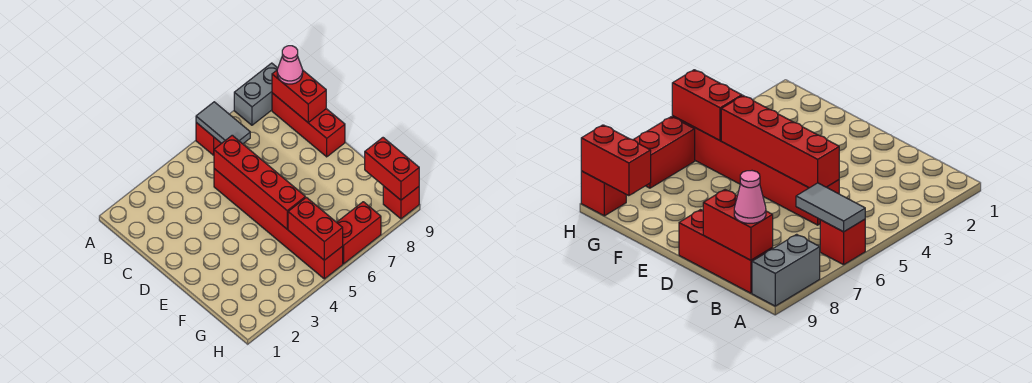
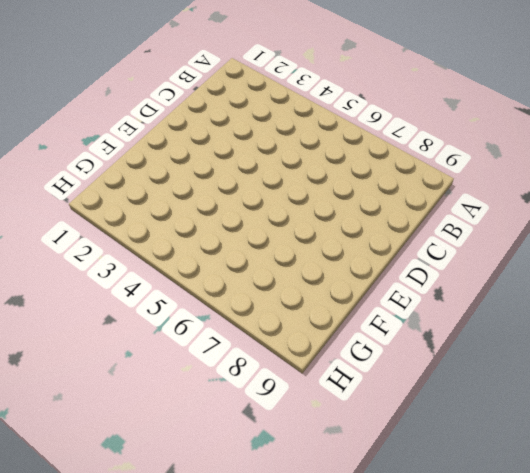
none -> red 1x1 brick [196,123,221,155]
none -> grey 1x2 brick [234,63,278,125]
none -> red 1x3 brick [272,93,345,157]

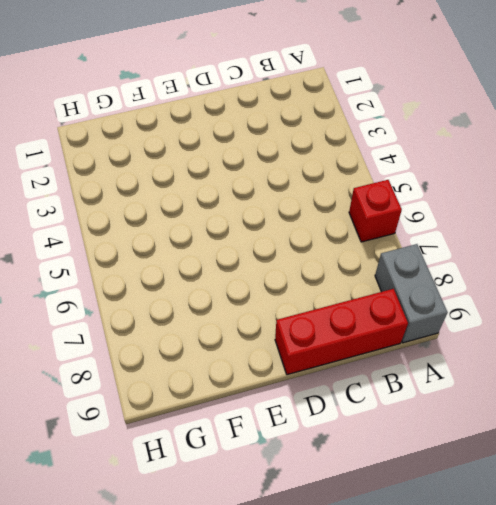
none -> red 1x6 brick [214,169,343,279]
none -> red 1x2 brick [337,202,381,264]
none -> red 1x1 brick [383,186,419,219]

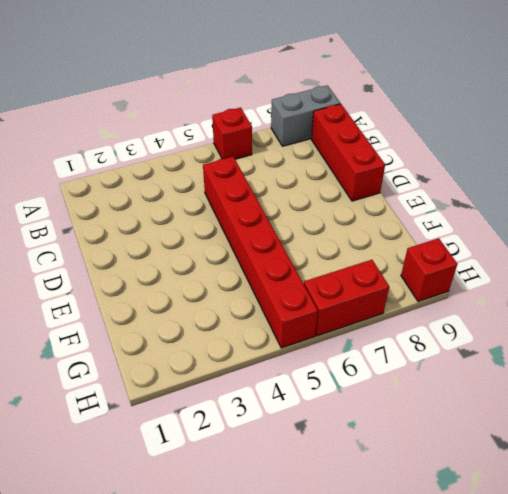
none -> grey 1x2 tile [196,102,250,144]
none -> red 1x2 brick [272,70,326,122]
none -> red 1x4 brick [214,135,305,229]

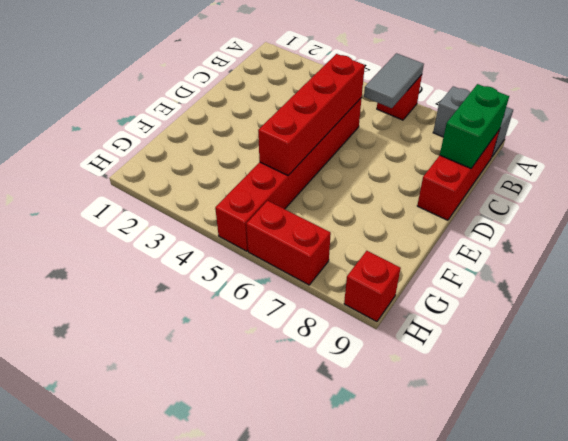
green 1x2 brick [440,84,509,168] -> red 1x2 brick [272,70,326,122]
none -> red 1x2 brick [288,197,343,260]
none -> red 1x2 brick [365,138,419,200]
none -> pink 1x1 cone [277,46,303,84]

